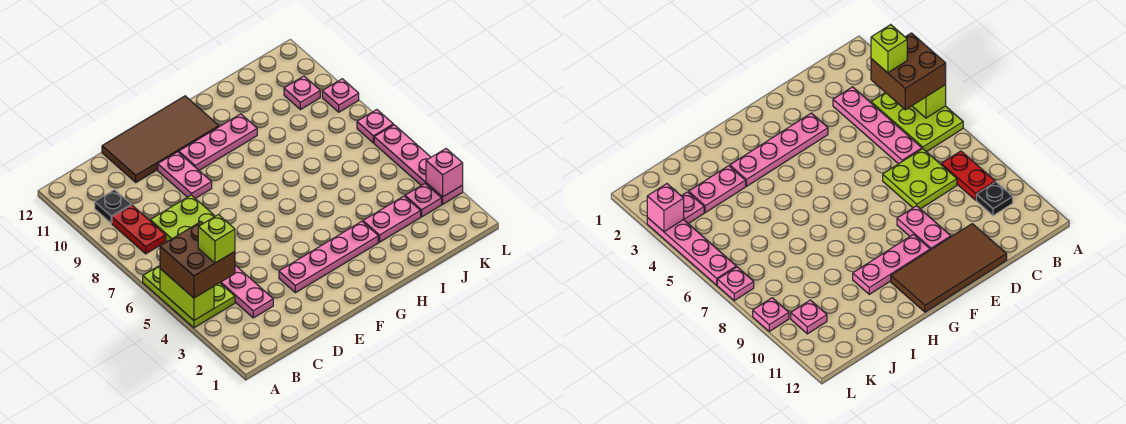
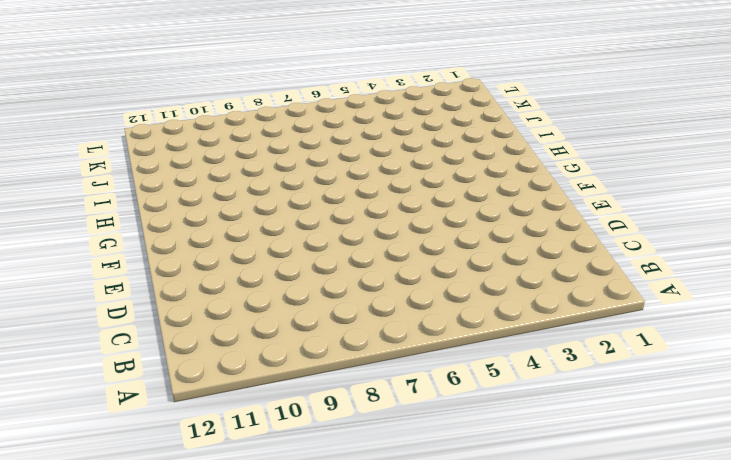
none -> lime 2x3 plate [143,266,235,328]
none -> red 1x2 plate [112,205,166,254]
none -> black 1x1 plate [95,190,131,223]

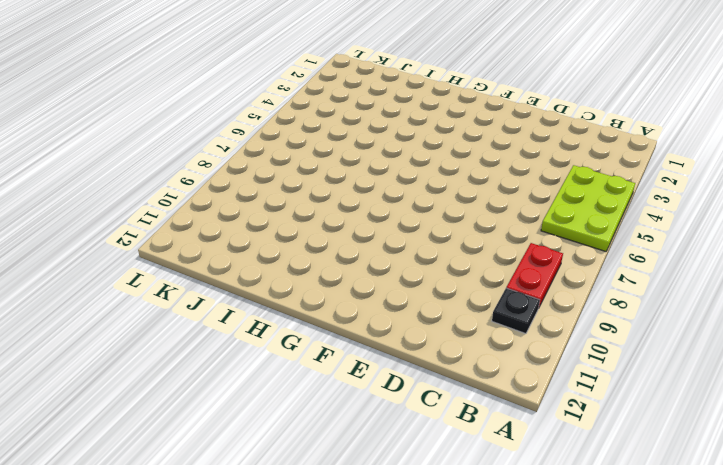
none -> pink 1x4 plate [220,265,273,318]
none -> lime 2x2 plate [150,195,215,242]
none -> brown 2x4 tile [102,96,219,182]

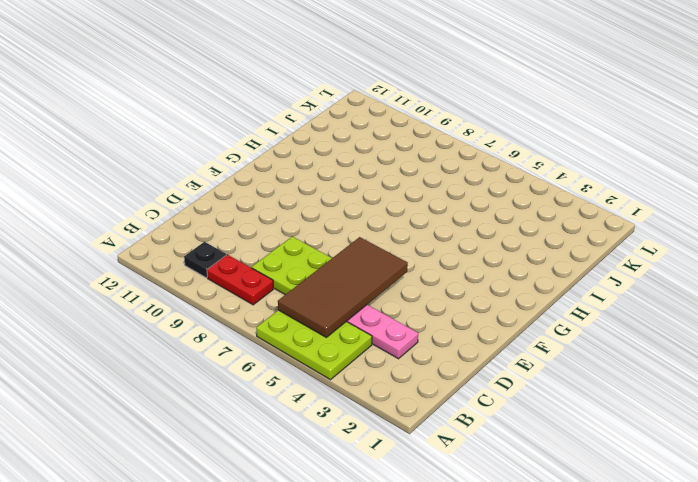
brown 2x4 tile [278,237,408,337] -> brown 2x4 tile moved to [102,96,219,182]
none -> pink 1x4 plate [279,221,378,293]
none -> pink 1x2 plate [158,152,212,198]
none -> pink 1x3 plate [179,114,257,170]

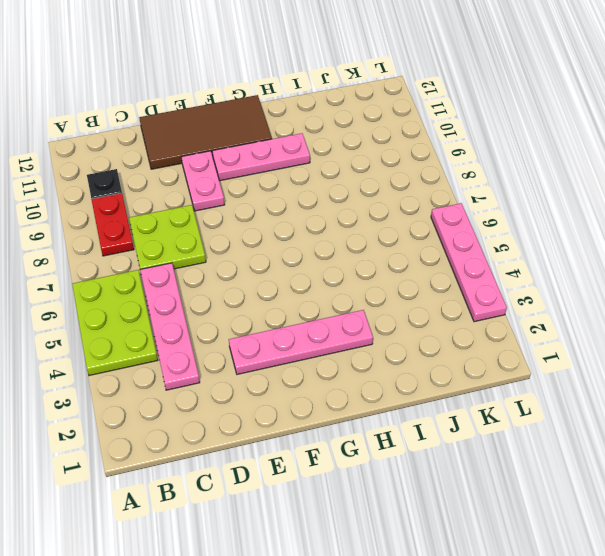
none -> pink 1x2 plate [363,196,421,242]
none -> pink 1x1 plate [405,184,442,217]
none -> pink 1x1 plate [284,76,320,110]

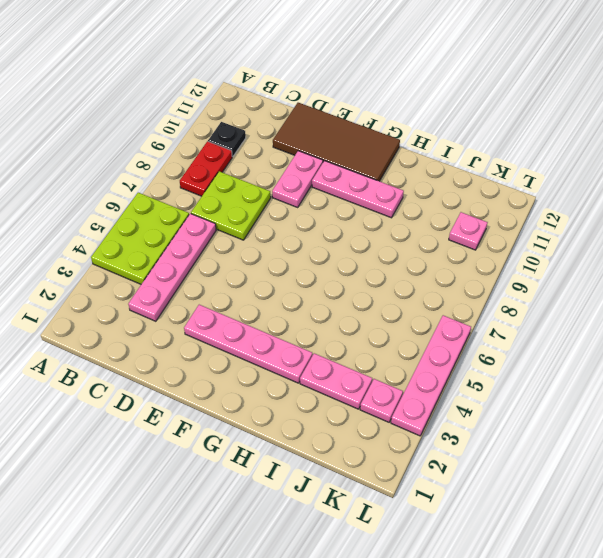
none -> pink 1x1 plate [357,110,393,143]
none -> pink 1x1 plate [322,79,359,112]
none -> lime 1x2 brick [160,269,214,320]

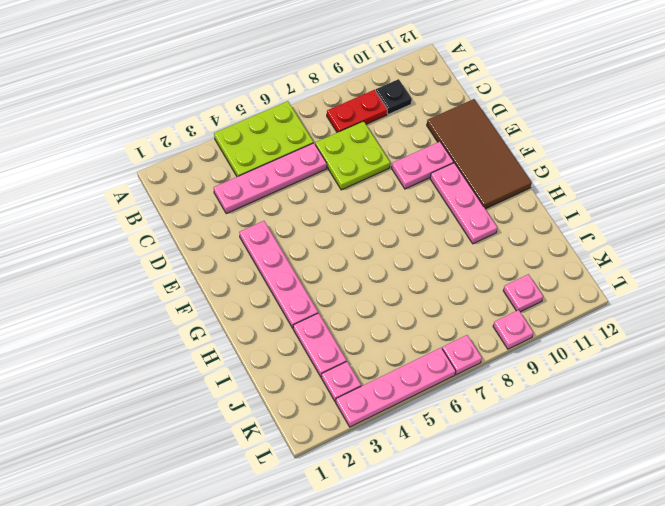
none -> lime 1x2 brick [160,269,214,320]
none -> pink 1x1 brick [426,149,463,197]
none -> brown 2x2 brick [160,222,235,298]

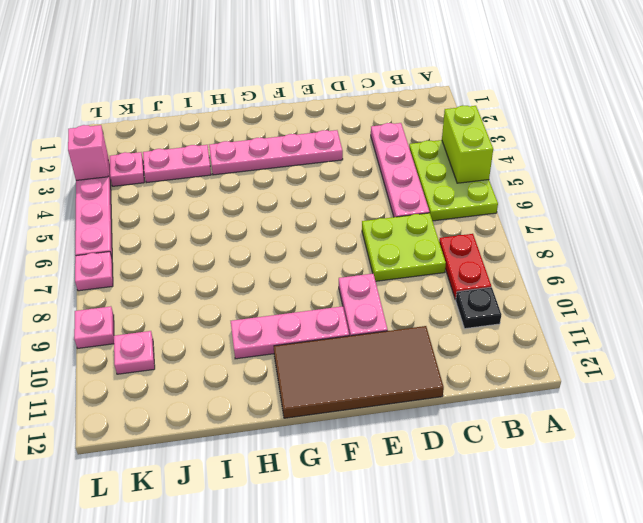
none -> brown 2x2 brick [160,222,235,298]
none -> lime 1x1 brick [198,215,235,263]

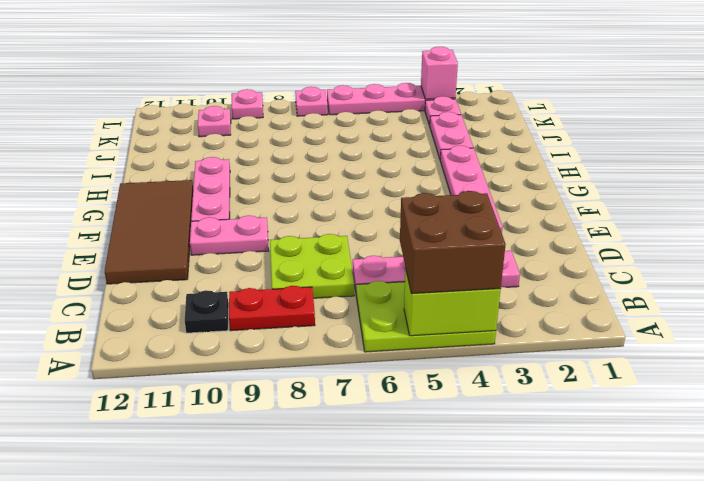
none -> lime 1x1 brick [198,215,235,263]

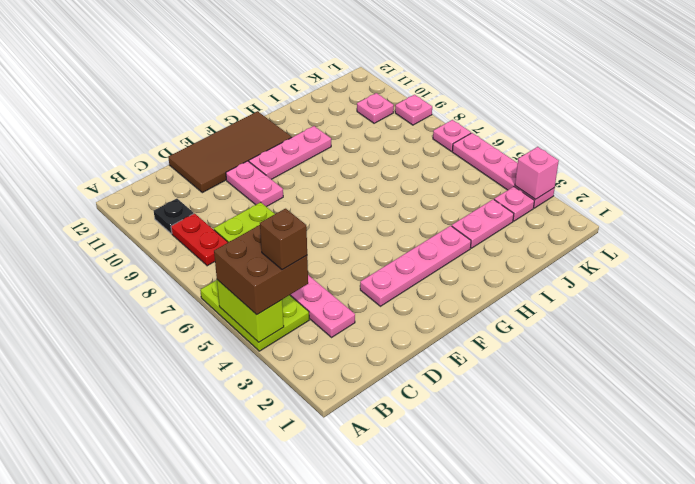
brown 1x1 brick [260,209,307,270] -> lime 1x1 brick [198,215,235,263]

